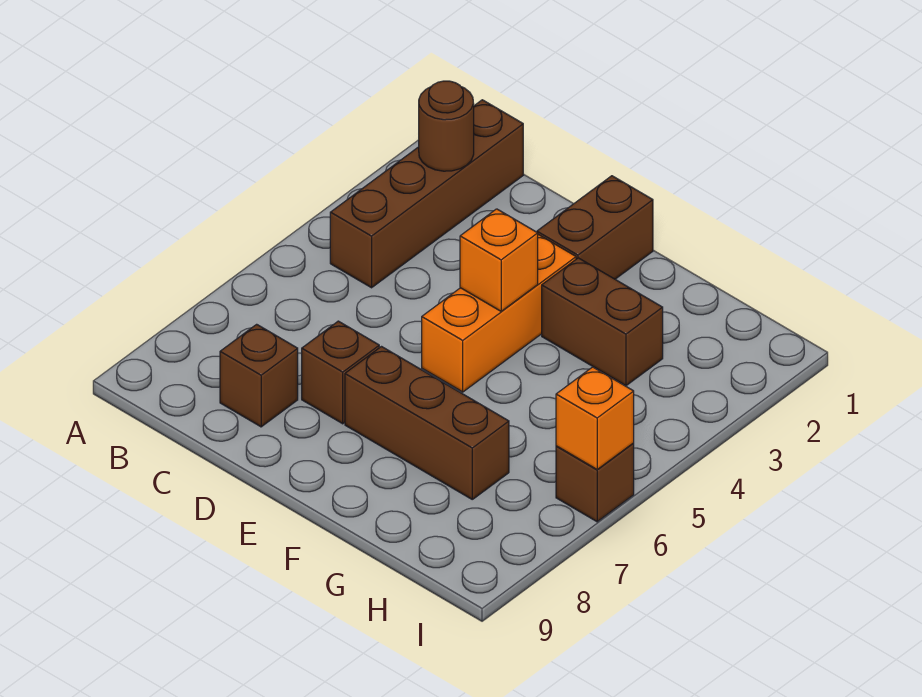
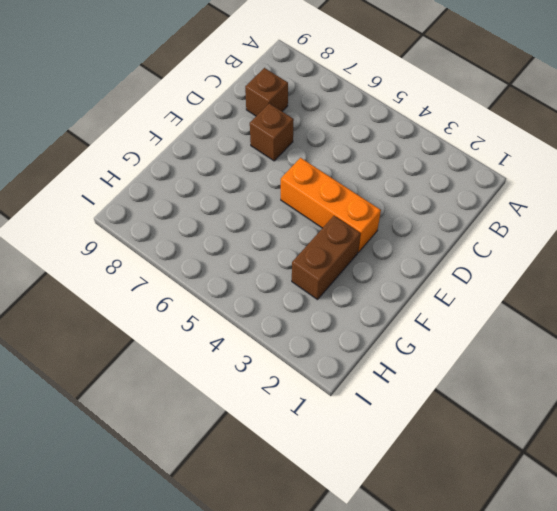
none -> brown 1x4 brick [330,100,523,288]
none -> brown 1x2 brick [537,176,653,279]

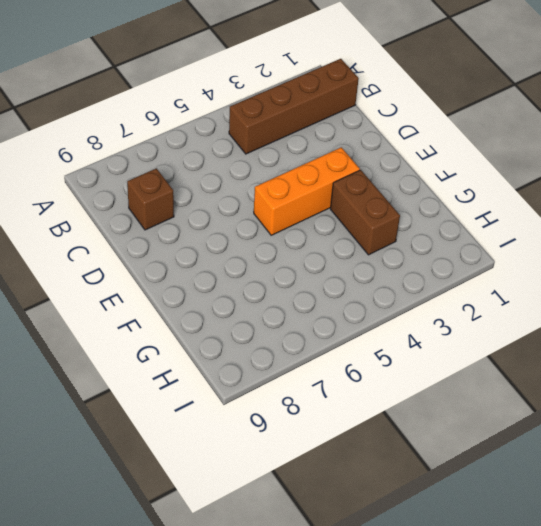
none -> brown 1x1 brick [302,321,379,424]
none -> brown 1x2 brick [537,176,653,279]

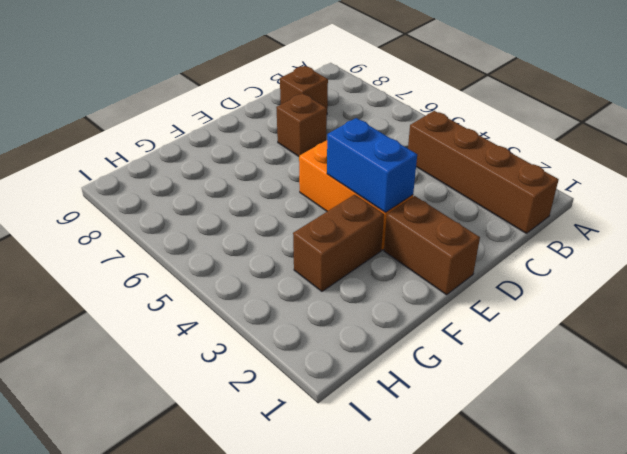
blue 1x2 brick [327,118,417,212] -> orange 1x1 brick [460,209,538,311]
none -> brown 1x3 brick [345,347,509,499]
none -> brown 1x1 brick [556,443,634,522]

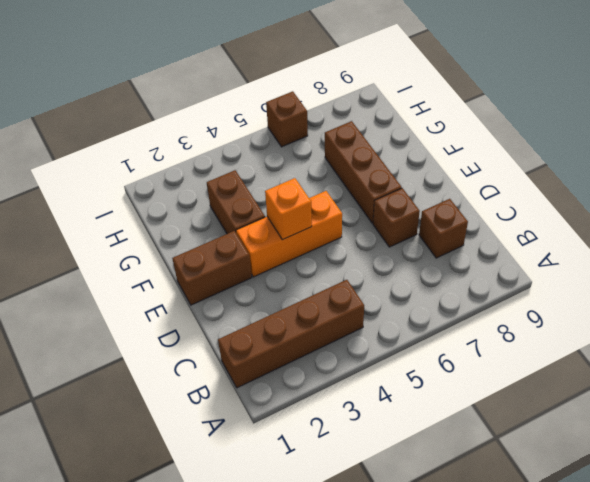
none -> brown 1x1 round brick [419,81,474,171]
none -> orange 1x1 brick [556,367,634,470]

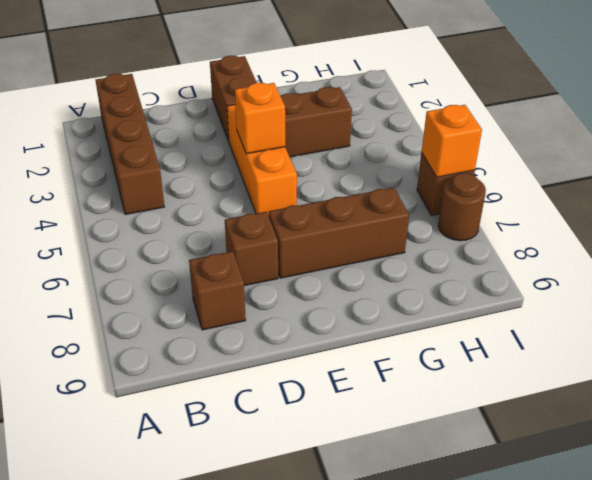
brown 1x1 round brick [438,173,486,241] -> brown 1x1 round brick moved to [419,81,474,171]

